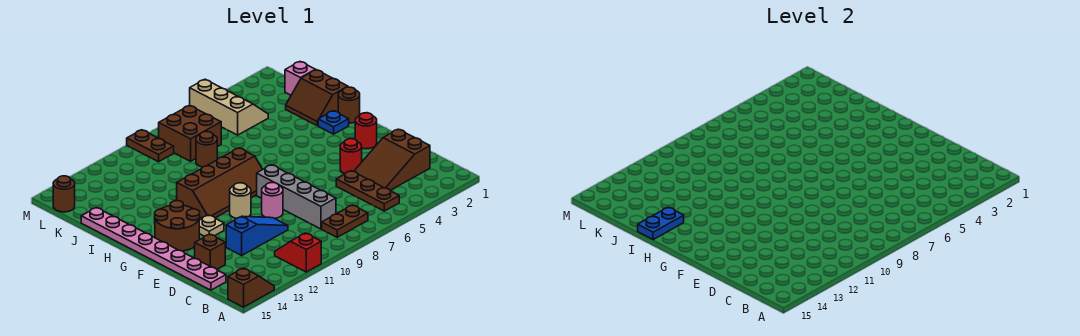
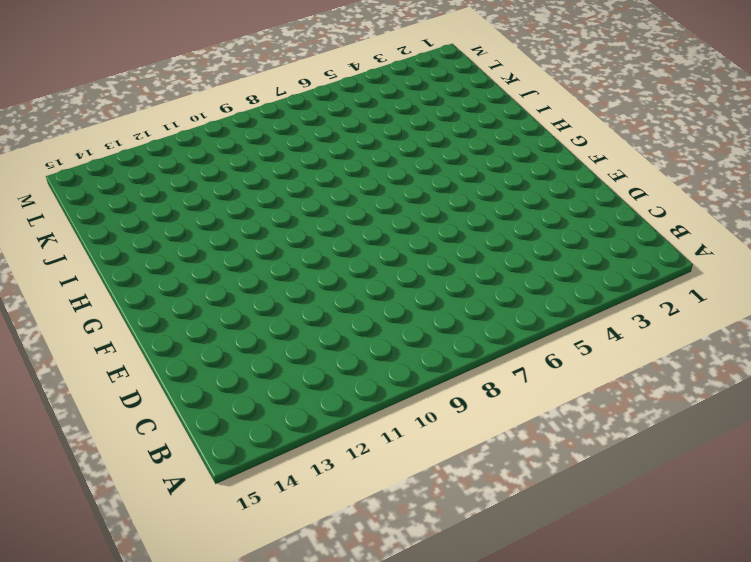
none -> red 1x2 slope [275,233,321,272]
none -> brown 1x2 slope [228,268,274,307]
none -> brown 1x3 plate [336,171,399,211]

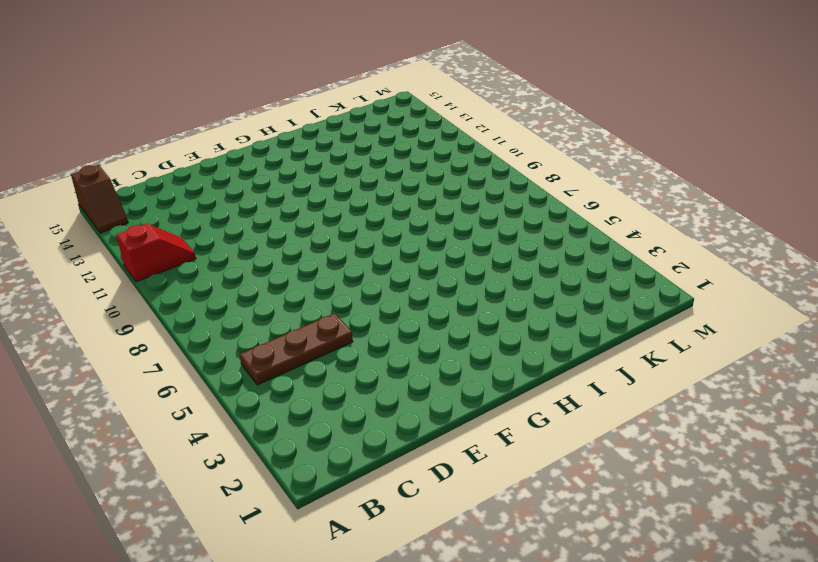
none -> brown 1x2 plate [322,205,368,237]
none -> brown 2x3 slope [354,129,430,190]
none -> grey 1x4 brick [257,165,336,229]

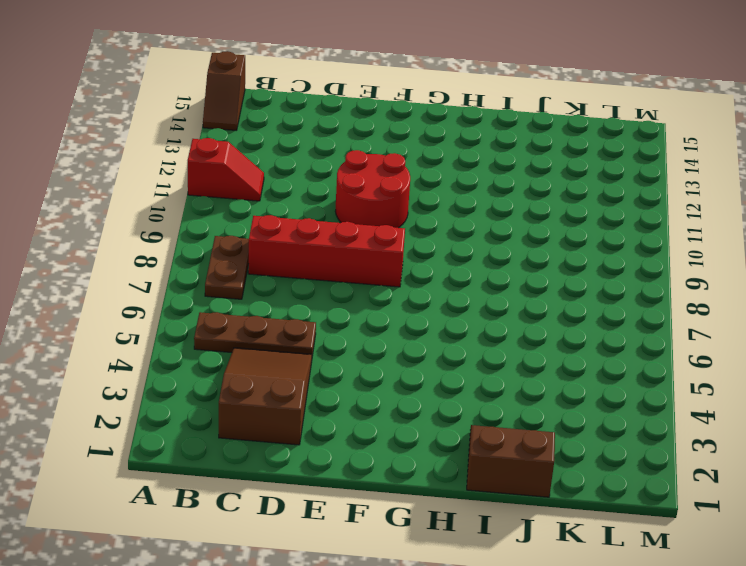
red 1x4 brick [248,215,405,287] -> grey 1x4 brick [257,165,336,229]
red 2x2 round brick [335,150,410,228] -> tan 1x1 round brick [230,183,251,218]
none -> pink 1x8 plate [81,208,226,290]
none -> blue 1x3 slope [226,216,288,255]
none -> brown 1x1 brick [195,234,225,269]

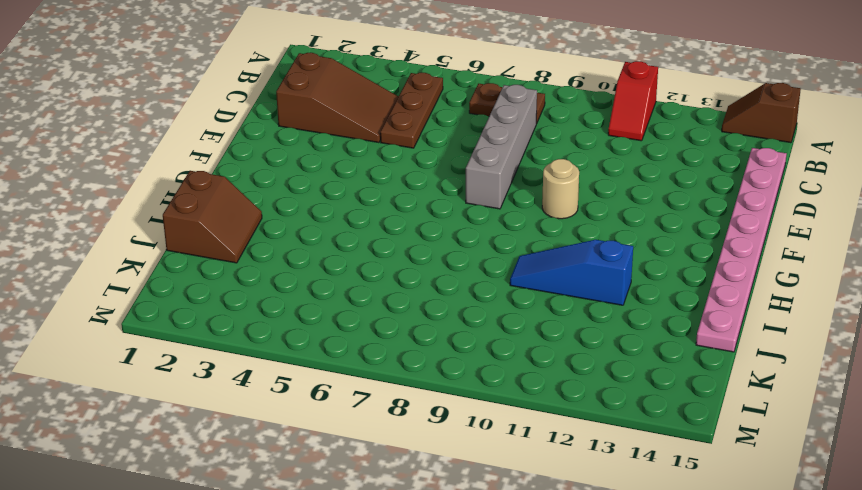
blue 1x3 slope [510,240,633,305] -> blue 1x3 slope moved to [226,216,288,255]
none -> brown 1x1 brick [195,234,225,269]
none -> red 1x1 round brick [340,139,362,174]
none -> pink 1x1 round brick [261,183,283,218]

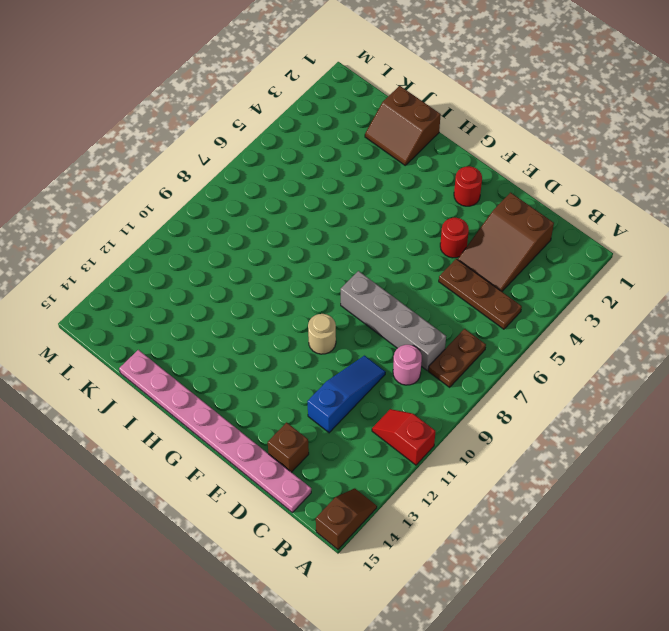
pink 1x1 round brick [393,345,422,385] -> pink 1x1 round brick moved to [261,183,283,218]
none -> tan 1x1 plate [199,215,224,236]
none -> brown 2x2 round brick [155,201,200,251]
none -> brown 2x4 slope [177,148,263,218]

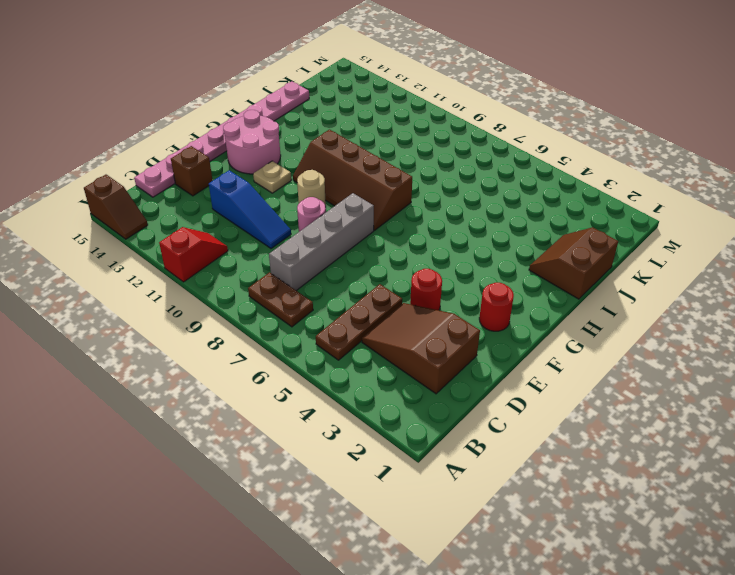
pink 2x2 round brick [223,110,281,174] -> brown 2x2 round brick [155,201,200,251]
none -> brown 1x1 round brick [338,87,360,123]
none -> blue 1x1 plate [318,111,349,134]
none -> brown 1x1 round brick [196,132,217,167]

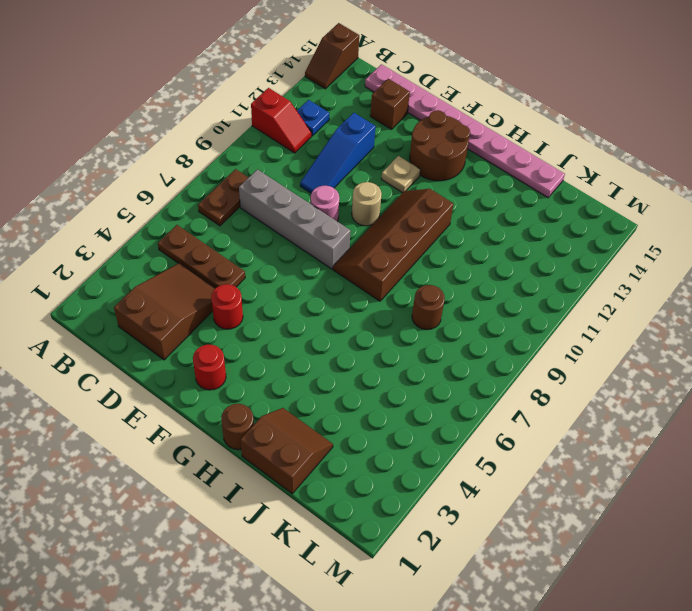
blue 1x1 plate [297,100,329,136] -> blue 1x1 plate moved to [318,111,349,134]
none -> pink 1x1 brick [285,62,315,95]
none -> tan 2x3 slope [190,79,268,135]
none -> brown 2x2 brick [159,105,221,161]

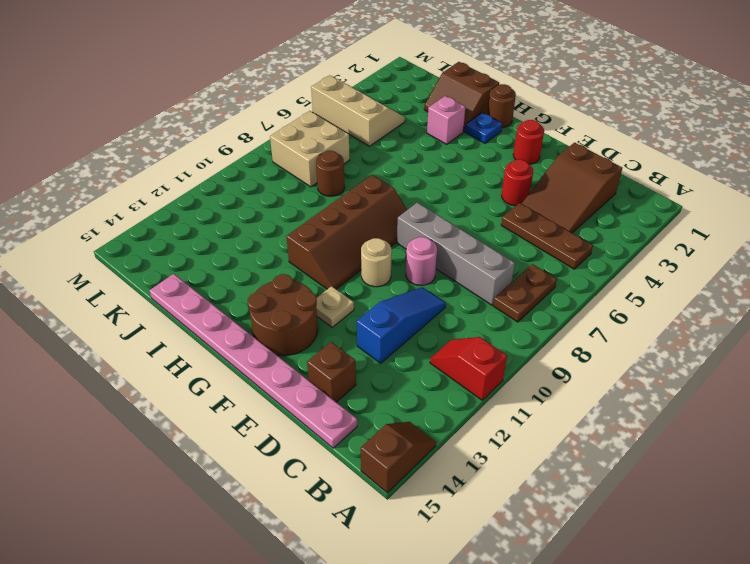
pink 1x1 brick [427,96,465,144] -> pink 1x1 brick moved to [285,62,315,95]
tan 2x2 brick [270,111,350,187] -> brown 2x2 brick [159,105,221,161]
none -> brown 1x2 plate [127,130,174,162]
none -> brown 1x1 round brick [53,176,75,212]
none -> blue 1x2 plate [638,207,684,240]

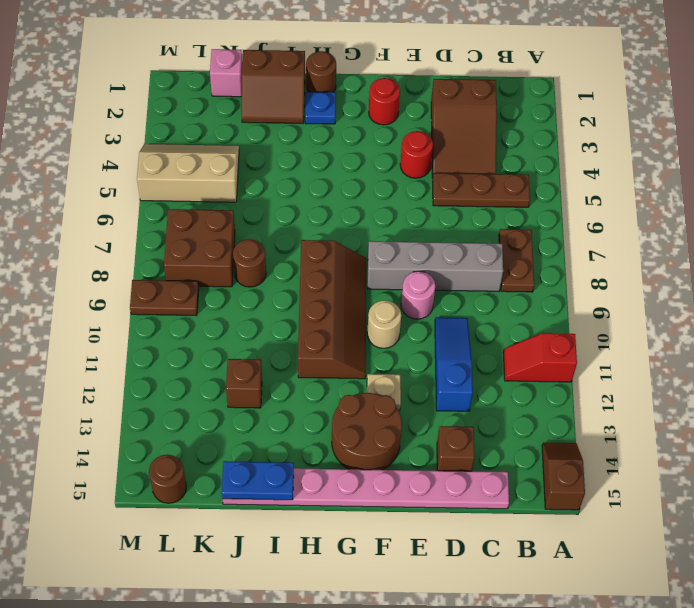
blue 1x2 plate [222,461,294,500] -> blue 1x2 plate turned to [638,207,684,240]
brown 1x1 brick [226,359,262,408] -> none

